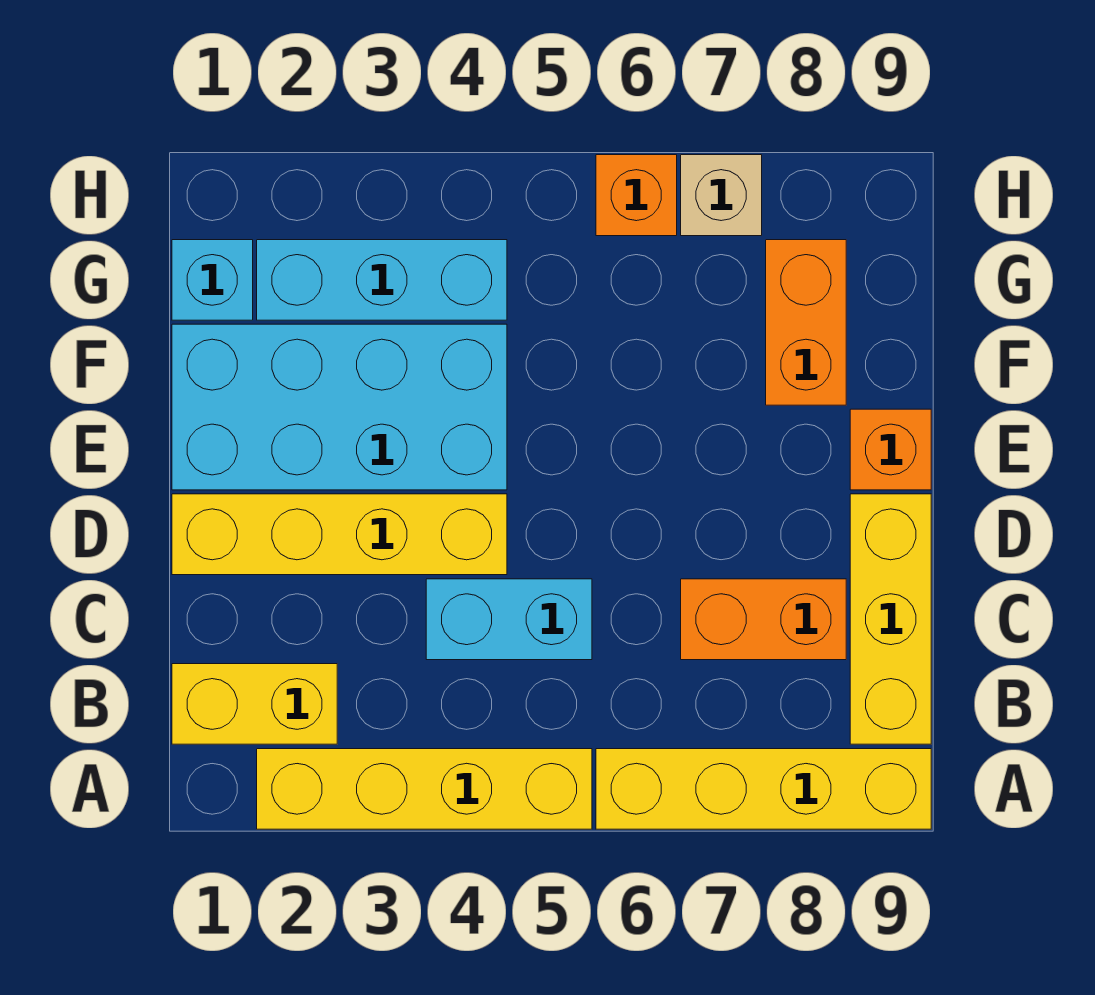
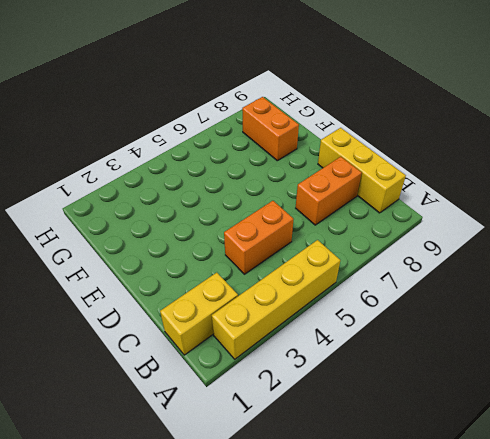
orange 1x2 brick [224,201,294,274] -> cyan 1x2 brick [426,579,592,660]
none -> yellow 1x4 brick [596,749,931,829]
none -> yellow 1x4 brick [172,494,507,575]
none -> cyan 2x4 brick [172,324,507,490]

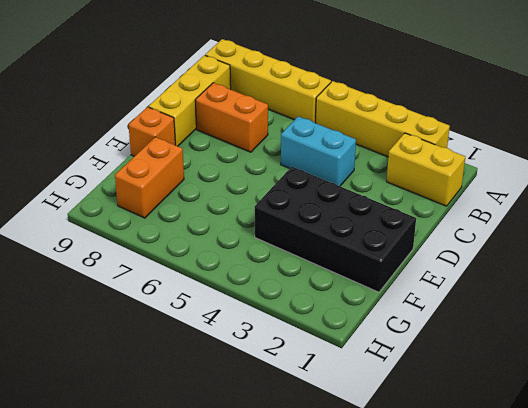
black 2x4 brick [255,167,416,292] -> cyan 2x4 brick [172,324,507,490]
none -> yellow 1x4 brick [172,494,507,575]
none -> cyan 1x1 brick [172,240,253,320]
none -> cyan 1x3 brick [257,240,507,320]

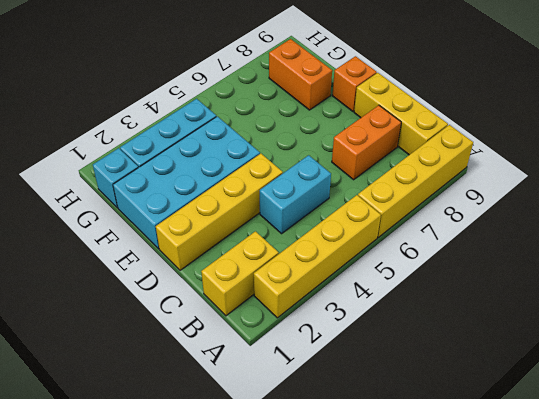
none -> orange 1x1 brick [596,155,677,236]
none -> tan 1x1 brick [681,155,762,236]

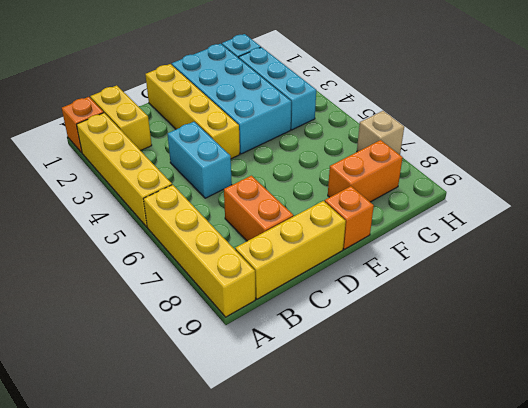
orange 1x1 brick [62,97,104,152] -> orange 1x1 brick moved to [596,155,677,236]

